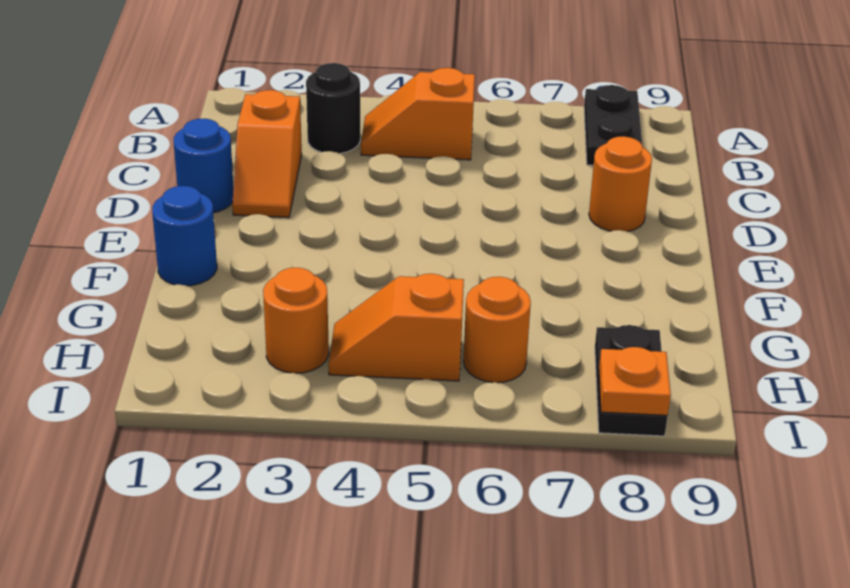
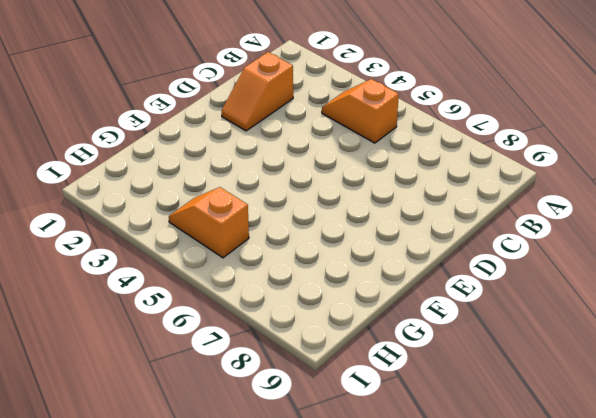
none -> black 1x2 plate [584,85,643,165]
none -> black 1x1 round brick [306,63,360,154]
none -> blue 1x1 round brick [174,119,234,213]

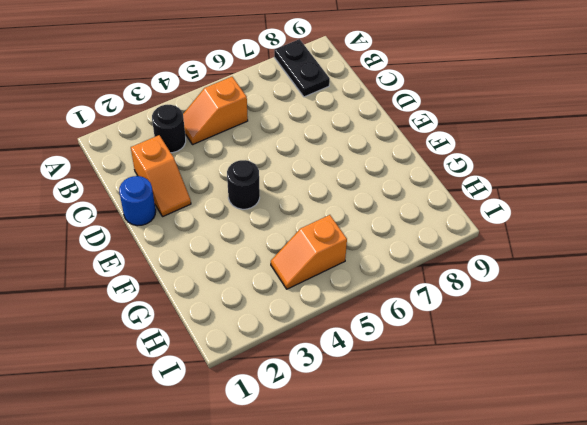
black 1x1 round brick [227,160,260,209] -> none
none -> orange 1x1 round brick [589,136,652,232]
none -> blue 1x1 round brick [152,186,217,286]
none -> orange 1x1 round brick [263,268,329,373]

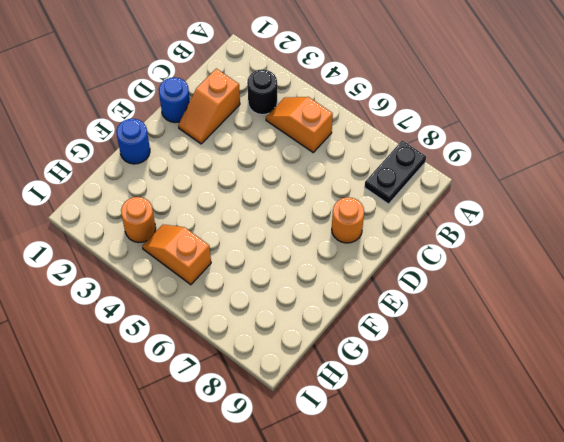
none -> orange 1x1 round brick [463,277,531,383]
none -> black 1x2 plate [595,325,668,436]
none -> orange 1x1 plate [599,347,671,415]

